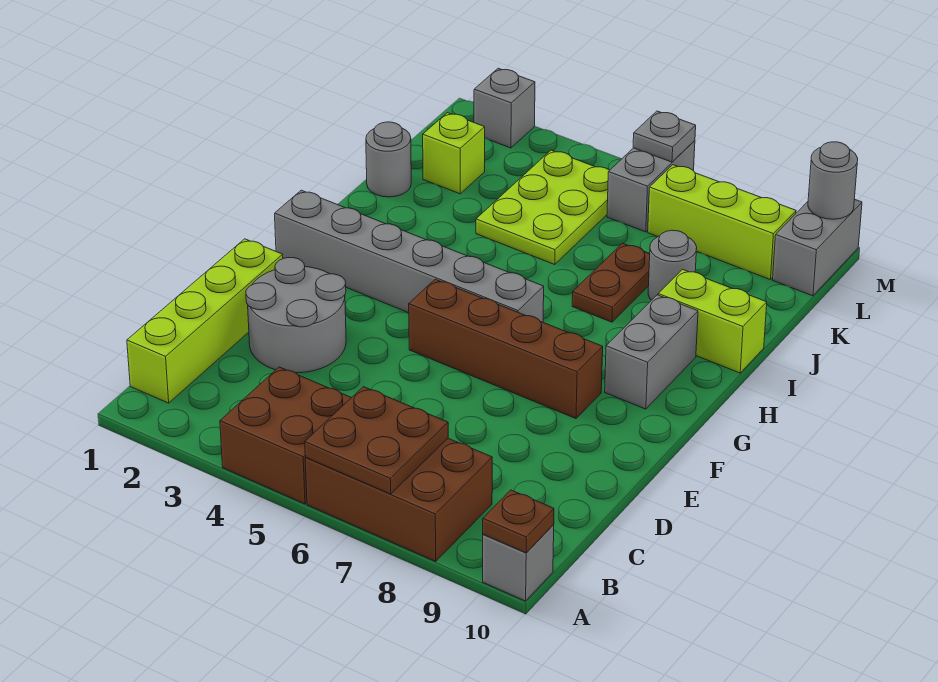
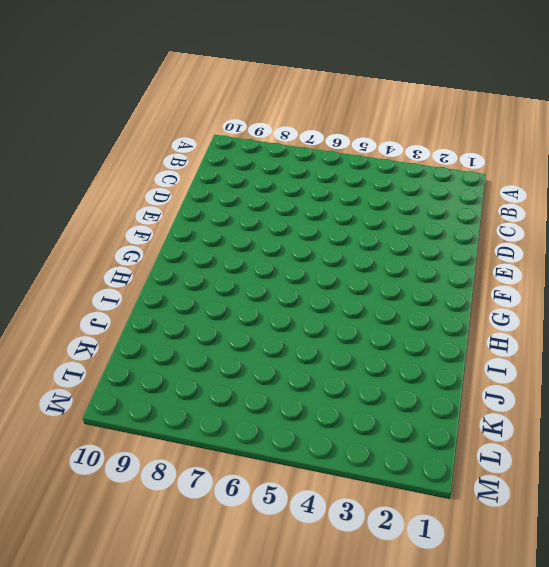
none -> brown 2x2 brick [220,367,352,504]
none -> brown 2x3 brick [305,438,492,561]
none -> grey 1x1 brick [483,525,554,601]

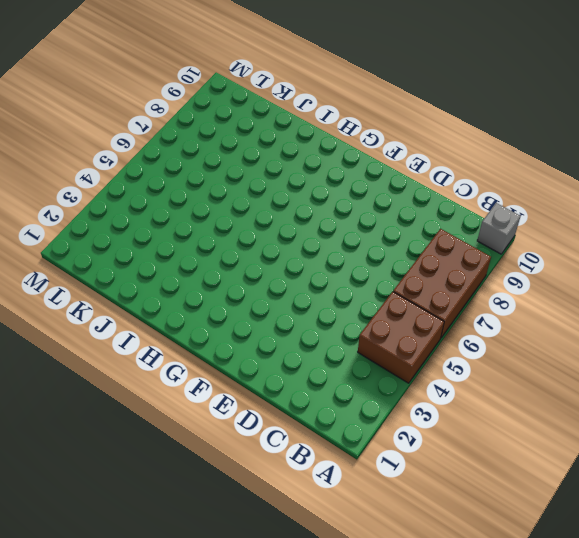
none -> lime 1x4 brick [127,239,283,403]
none -> grey 2x2 round brick [246,258,346,373]
none -> brown 1x4 brick [409,279,603,418]

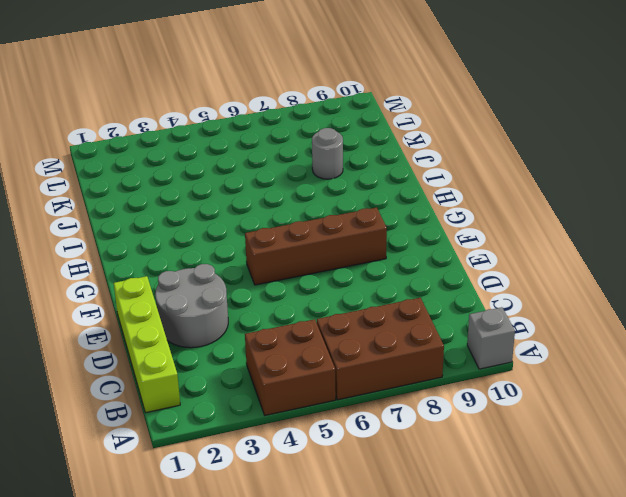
none -> grey 1x6 brick [275,190,544,322]
none -> grey 1x2 brick [605,295,698,409]
none -> brown 1x2 plate [572,243,650,322]

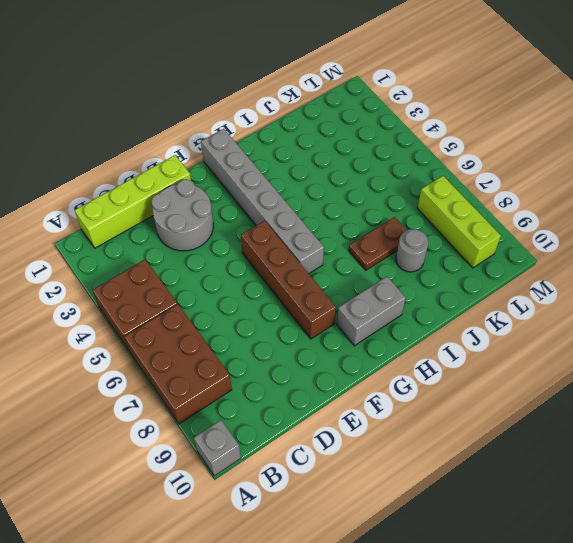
none -> lime 1x2 brick [658,269,767,373]
none -> grey 1x1 round brick [366,122,411,197]
none -> lime 2x3 plate [476,150,610,265]

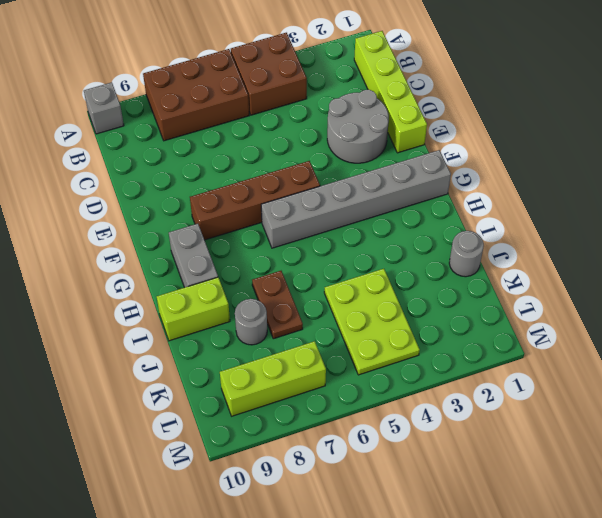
none -> lime 1x1 brick [423,113,485,194]
none -> grey 1x2 brick [607,141,695,232]
none -> grey 1x2 brick [773,199,862,296]

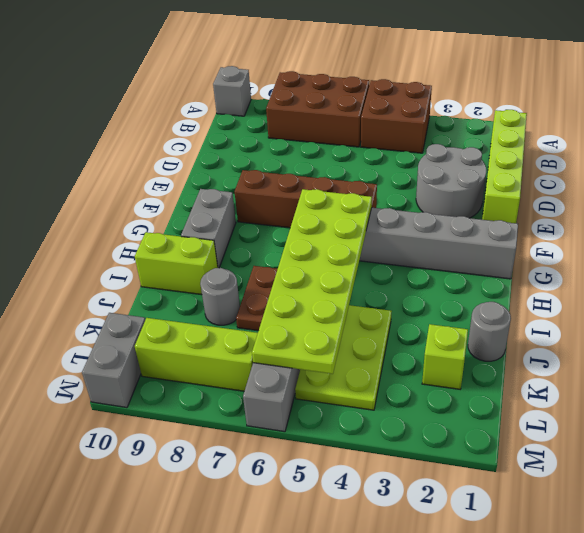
lime 2x6 plate [252,189,372,374] -> none
none -> grey 1x1 brick [474,68,535,148]
none -> brown 2x2 plate [305,387,448,494]
none -> brown 1x1 plate [483,490,554,553]

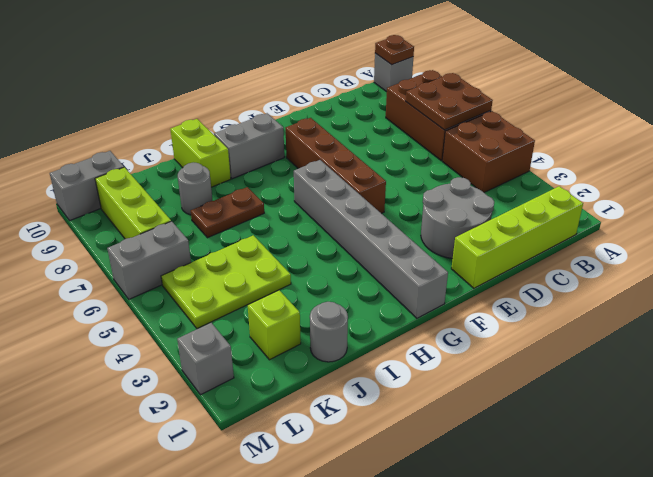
none -> grey 1x1 plate [633,111,696,162]
none -> grey 1x1 round brick [808,142,858,219]

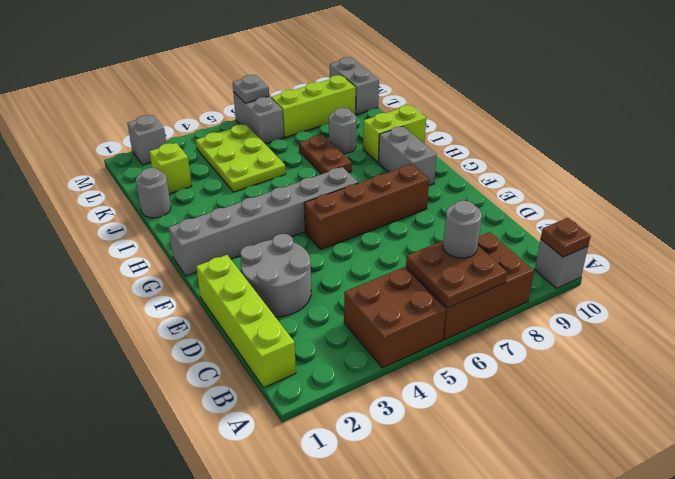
grey 1x1 round brick [443,200,482,258] -> grey 1x1 round brick moved to [808,142,858,219]

